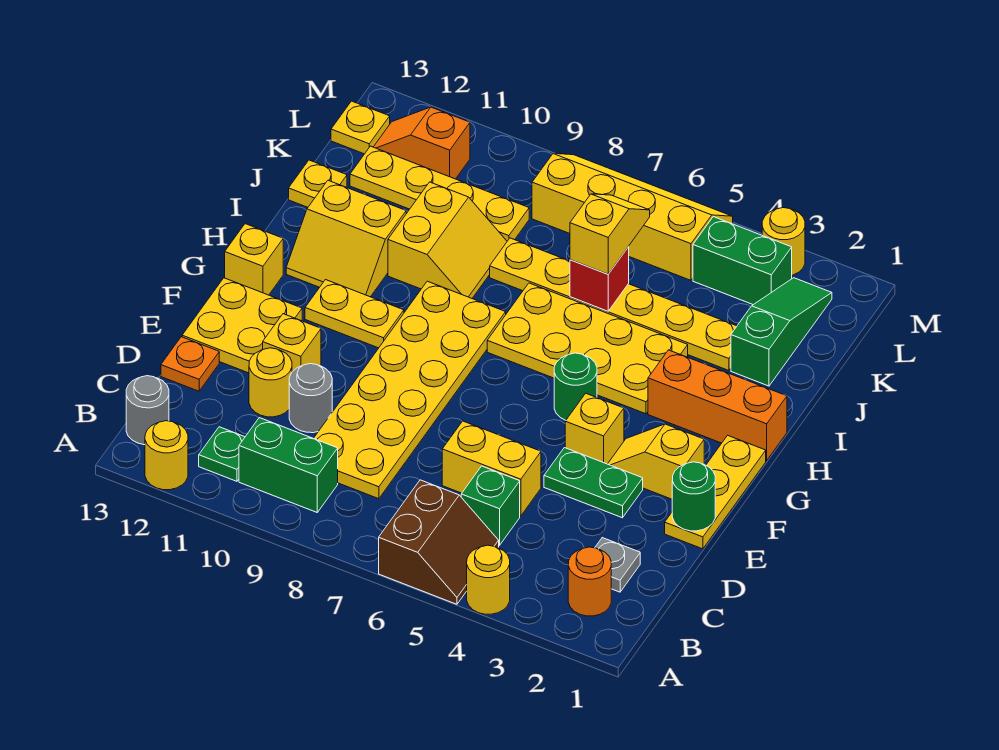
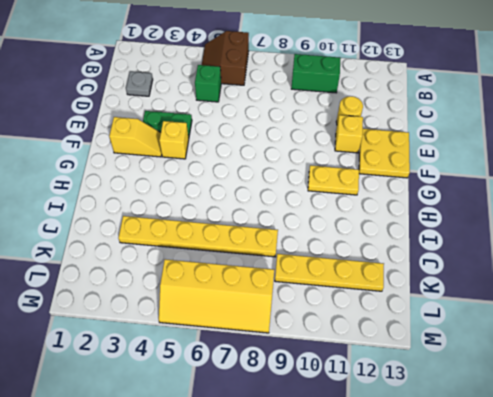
none -> yellow 1x1 round brick [467,545,510,614]
none -> yellow 1x1 round brick [145,421,188,490]
none -> orange 1x1 round brick [568,547,611,616]
none -> green 1x1 plate [199,427,245,481]

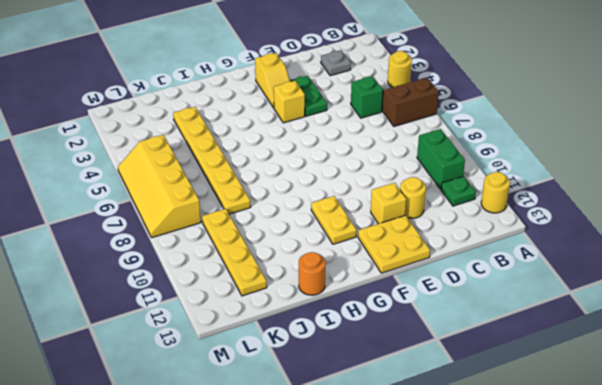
orange 1x1 round brick [299,252,326,295] -> orange 1x1 round brick moved to [568,547,611,616]
none -> grey 1x1 round brick [126,376,169,445]
none -> yellow 2x6 plate [314,281,506,499]
none -> yellow 1x2 brick [442,421,541,516]
none -> grey 1x1 round brick [289,364,332,433]

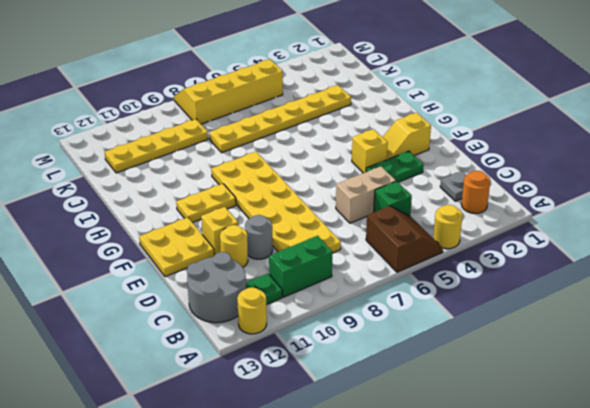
grey 2x2 round brick [187,252,246,323] -> grey 1x1 round brick [126,376,169,445]
tan 1x2 brick [336,166,396,223] -> yellow 1x2 brick [442,421,541,516]
none -> orange 1x1 plate [161,337,219,391]
none -> yellow 1x3 plate [665,435,766,549]
none -> green 1x1 round brick [554,353,597,420]
none -> yellow 1x1 brick [225,224,283,295]

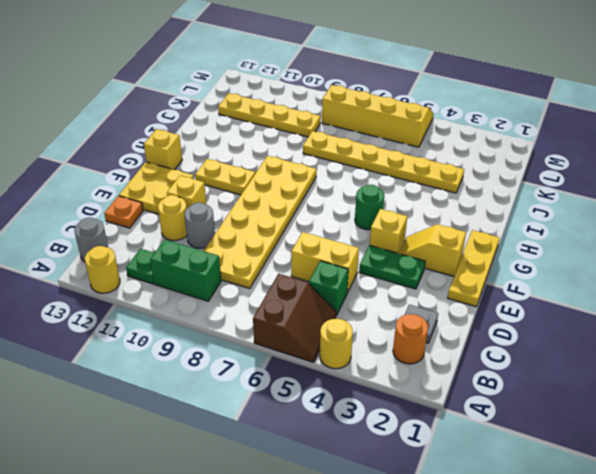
none -> orange 1x3 brick [648,350,787,460]
none -> yellow 2x4 plate [487,283,688,414]
none -> yellow 2x2 slope [286,180,406,297]
none -> yellow 2x2 slope [388,182,507,298]

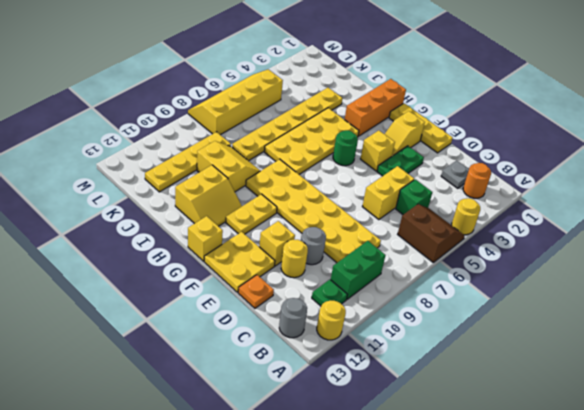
none -> green 1x3 slope [731,278,832,386]
none -> yellow 1x1 plate [289,160,347,207]
none -> green 1x2 brick [693,217,792,305]
none -> orange 1x2 slope [374,107,470,179]

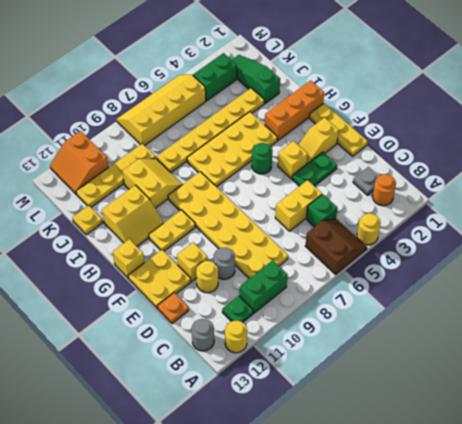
orange 2x2 slope [50,131,109,194] -> orange 1x2 slope [374,107,470,179]
none -> yellow 1x1 plate [331,101,390,154]
none -> yellow 1x1 round brick [762,208,805,275]
none -> green 1x1 round brick [672,462,715,531]
none -> red 1x1 brick [570,247,629,311]

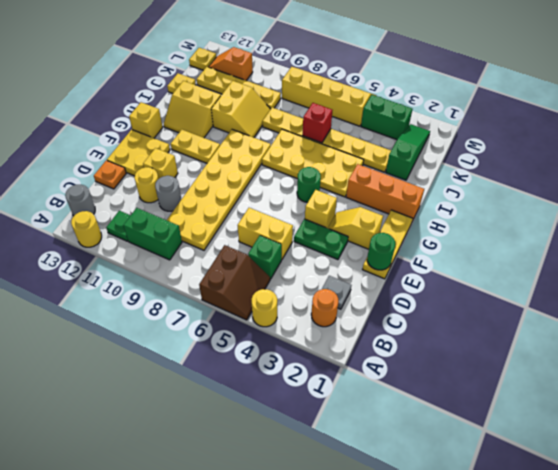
none -> yellow 1x1 round brick [762,208,805,275]
none -> yellow 1x2 slope [570,194,650,274]

